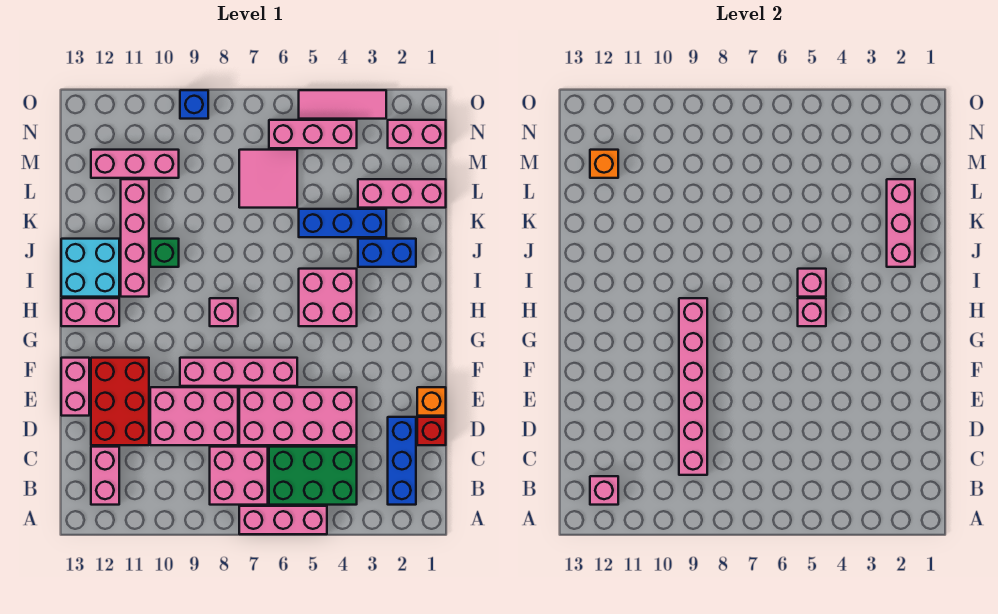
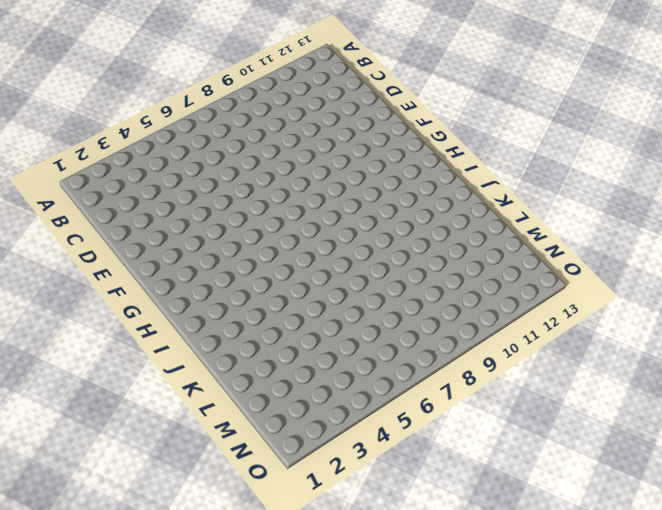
none -> pink 1x3 brick [239,506,327,534]
none -> blue 1x3 brick [388,417,416,505]
none -> green 2x3 brick [269,447,357,505]
none -> pink 2x2 brick [210,447,268,505]

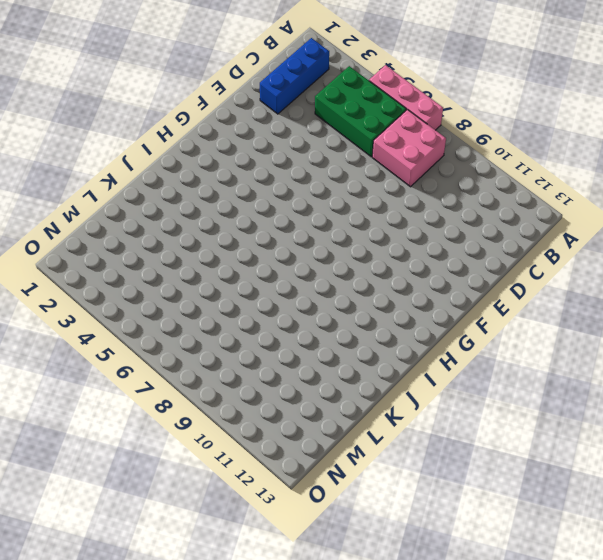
none -> pink 1x2 brick [91,447,119,505]
none -> red 1x1 brick [417,417,446,445]
none -> pink 2x4 brick [239,387,357,445]
none -> pink 2x3 brick [150,387,238,445]

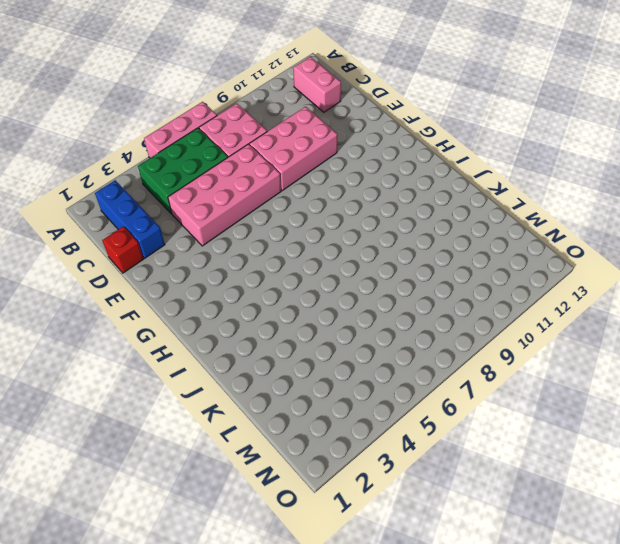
none -> red 2x3 brick [91,358,149,445]
none -> orange 1x1 brick [417,387,446,416]
none -> pink 1x2 brick [61,358,89,416]
none -> pink 1x4 brick [180,358,297,386]

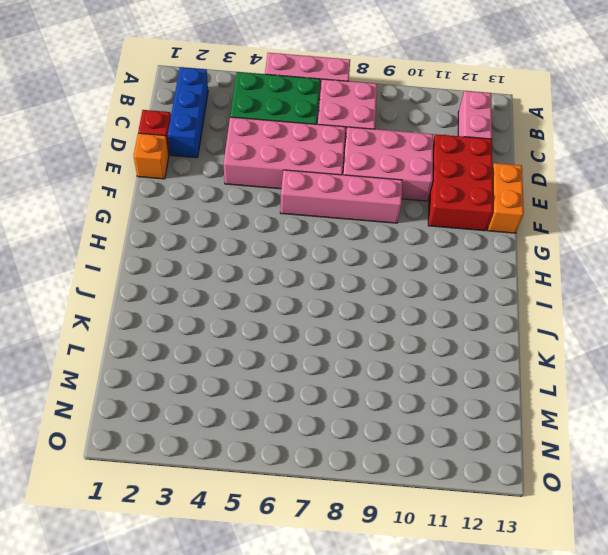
orange 1x2 brick [488,163,524,233] -> pink 1x2 brick [61,358,89,416]
none -> pink 2x2 brick [299,269,357,326]
none -> pink 1x1 brick [210,298,238,326]
none -> pink 1x2 brick [61,298,119,326]
none -> pink 1x4 brick [121,179,149,297]

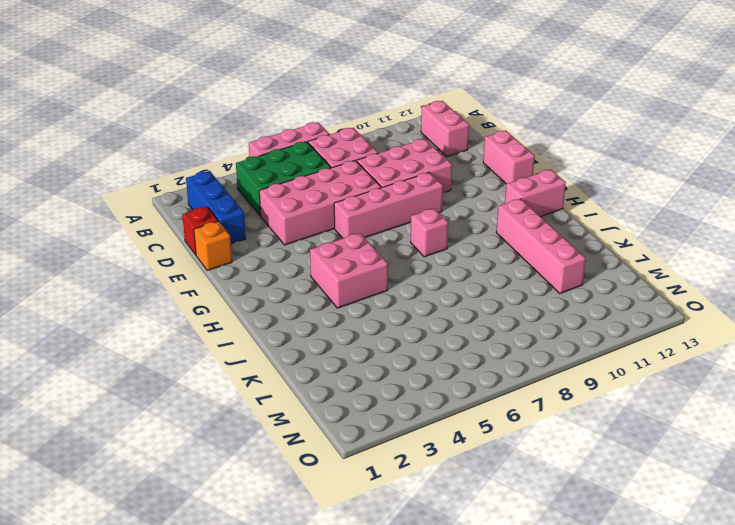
none -> red 2x3 brick [91,358,149,445]
none -> cyan 2x2 brick [61,239,119,297]
none -> blue 1x2 brick [358,239,416,267]
none -> green 1x1 brick [150,239,179,267]

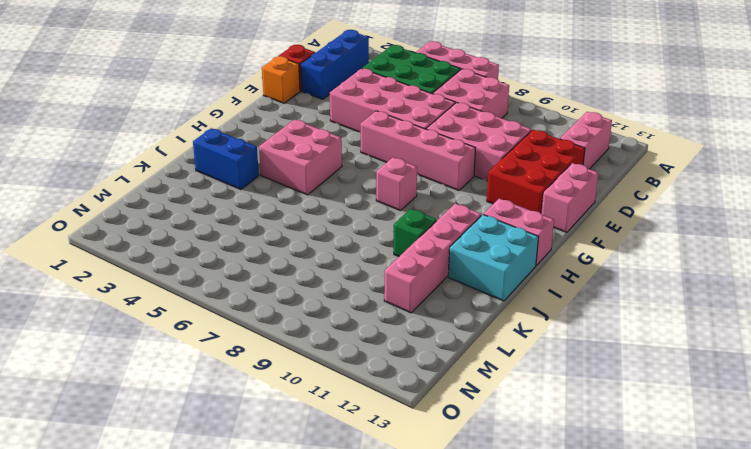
none -> blue 1x3 brick [299,209,386,237]
none -> pink 1x3 brick [358,179,446,208]
none -> pink 2x2 tile [239,150,297,208]
none -> pink 1x3 brick [91,150,179,178]

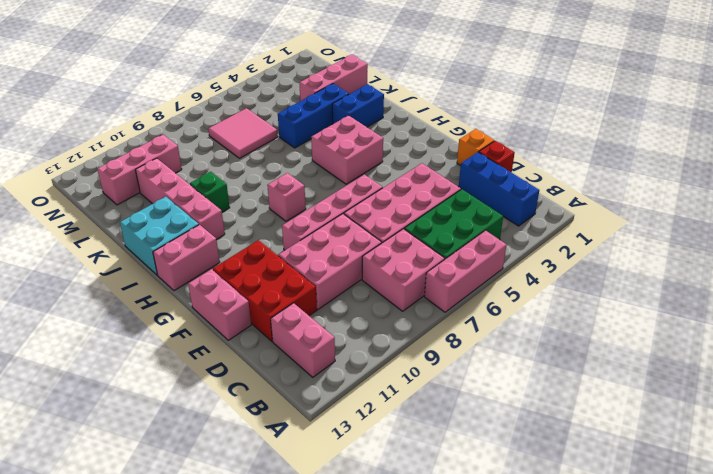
none -> pink 1x2 brick [388,120,446,148]
none -> pink 1x3 brick [269,120,357,148]
none -> pink 1x3 tile [299,90,386,119]
none -> blue 1x1 brick [180,90,208,119]

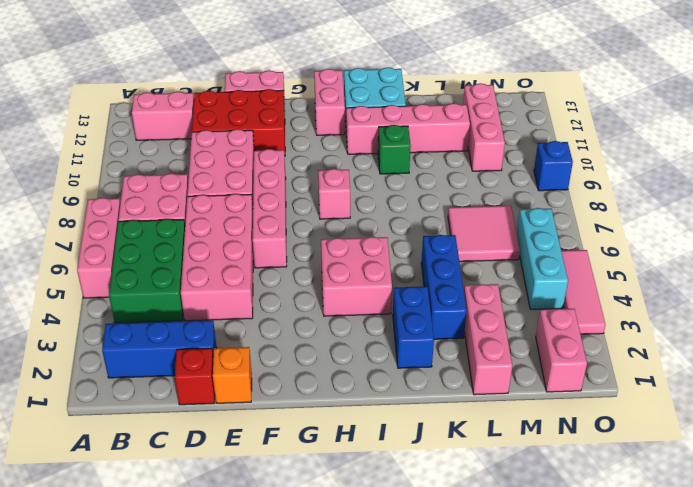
cyan 1x3 brick [517,208,568,309] -> pink 1x3 brick [269,120,357,148]
none -> pink 1x1 brick [590,476,618,505]
none -> pink 1x6 brick [679,298,707,475]
none -> pink 1x1 brick [798,298,826,326]
none -> pink 1x1 brick [798,269,826,297]

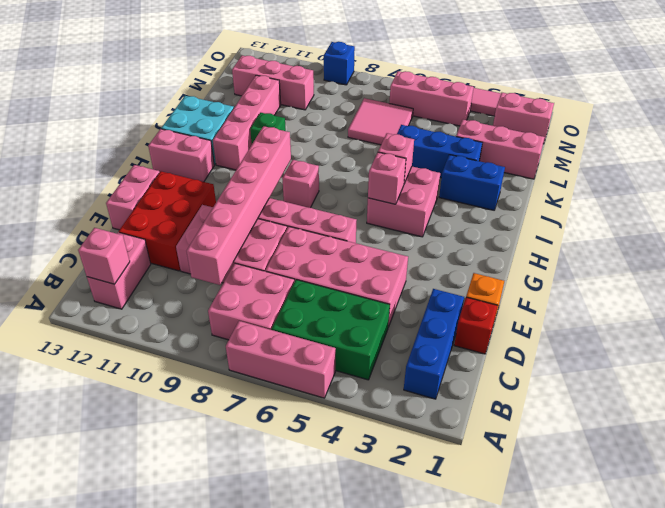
none -> pink 1x3 brick [887,179,915,267]
none -> orange 1x1 brick [590,150,618,178]

